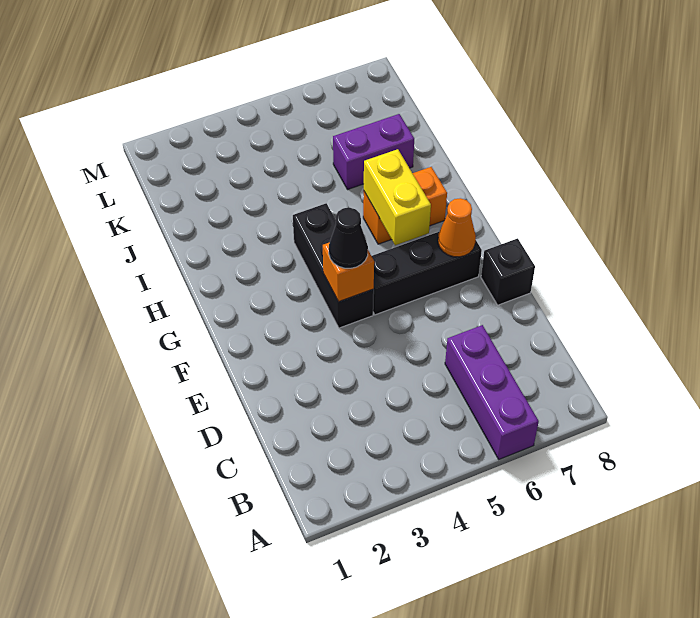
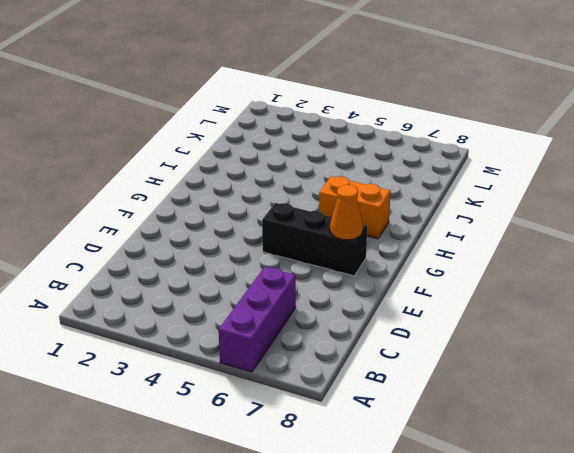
none -> black 1x1 brick [481,238,535,305]
none -> black 1x3 brick [293,203,374,328]

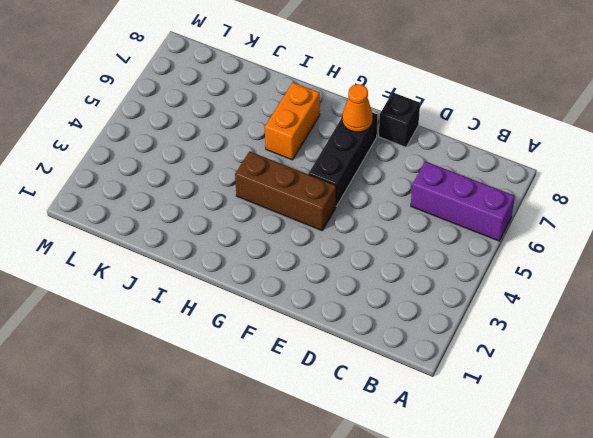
brown 1x3 brick [235,151,336,231] -> black 1x3 brick [293,203,374,328]
none -> purple 1x2 brick [333,114,414,190]
none -> orange 1x1 brick [323,242,374,302]

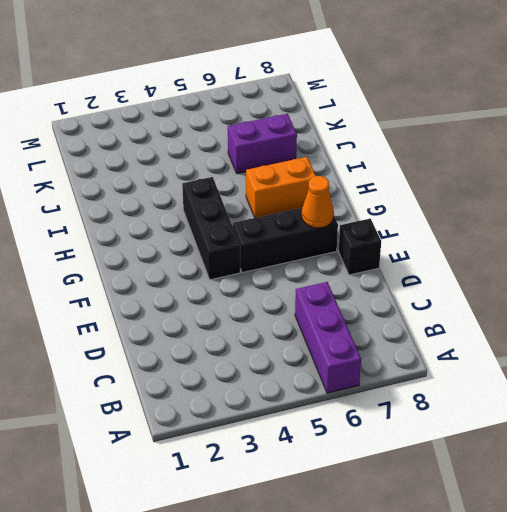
none -> orange 1x1 brick [323,242,374,302]
none -> yellow 1x2 brick [364,149,431,245]

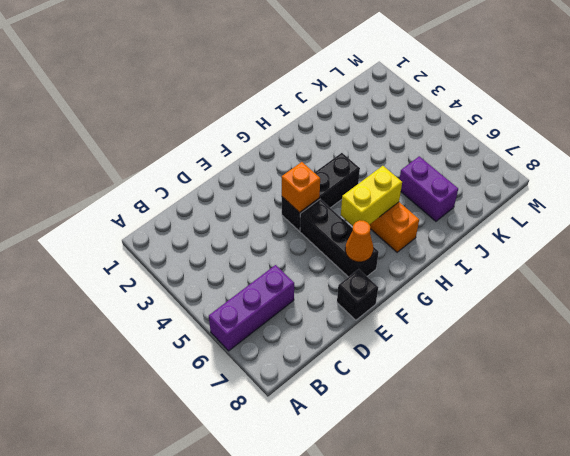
none -> black 1x1 cone [329,208,368,268]

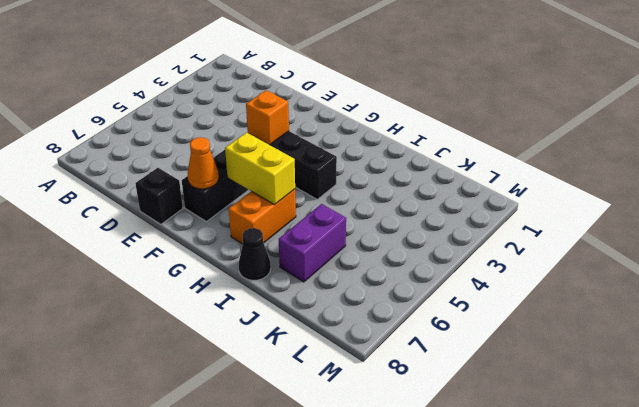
black 1x1 cone [239,228,271,280] -> black 1x1 cone moved to [329,208,368,268]
none -> purple 1x3 brick [445,325,539,459]

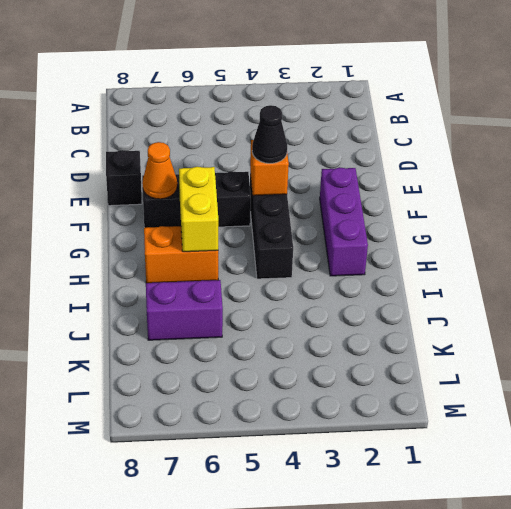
purple 1x3 brick [320,167,368,276] -> purple 1x3 brick moved to [445,325,539,459]

